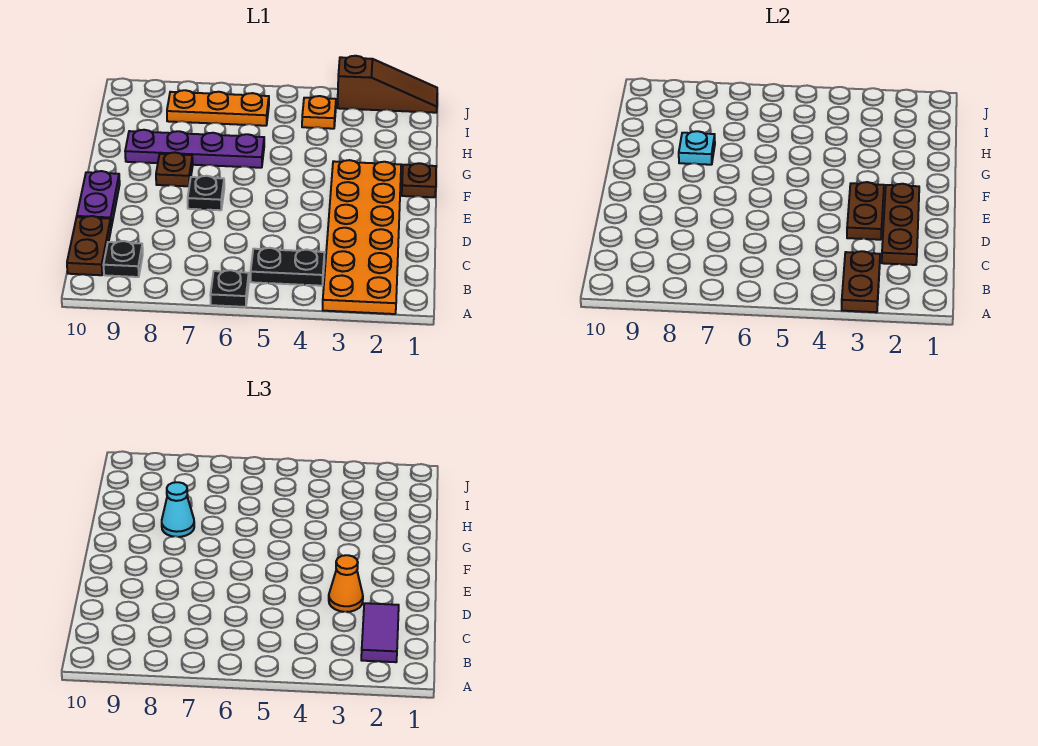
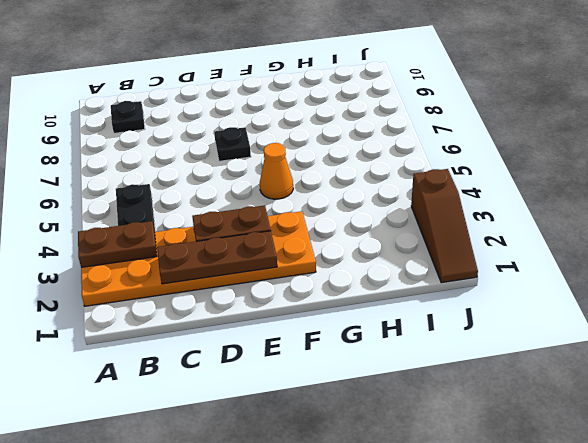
orange 1x1 cone [260,143,293,199] -> orange 1x1 cone moved to [329,555,363,612]
none -> black 1x1 plate [210,270,249,307]
none -> brown 1x2 plate [67,216,111,275]
none -> purple 1x2 plate [77,171,120,227]

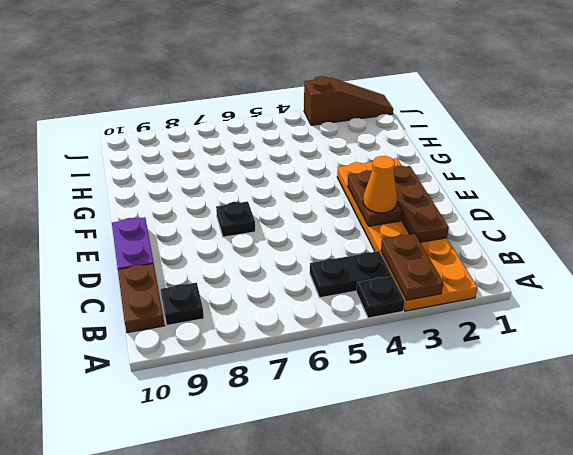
black 1x1 plate [356,276,405,318] -> black 1x1 plate moved to [210,270,249,307]
none -> brown 1x1 plate [402,163,436,197]
none -> brown 1x1 plate [156,153,193,186]
none -> purple 1x4 plate [125,130,264,168]

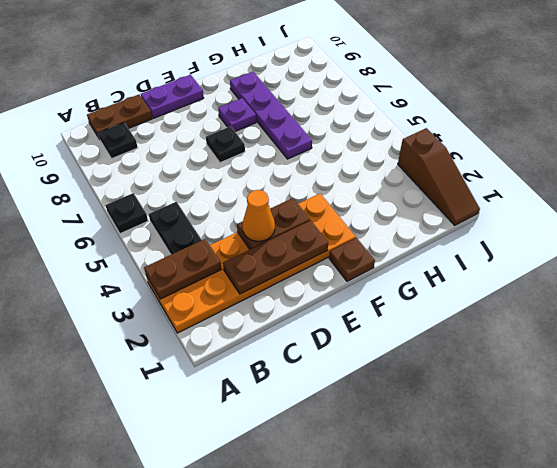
purple 1x1 plate [218,98,256,131] -> brown 1x1 plate [156,153,193,186]
none -> orange 1x1 plate [302,96,336,129]
none -> orange 1x3 plate [167,90,269,126]
none -> cyan 1x1 plate [679,131,715,165]

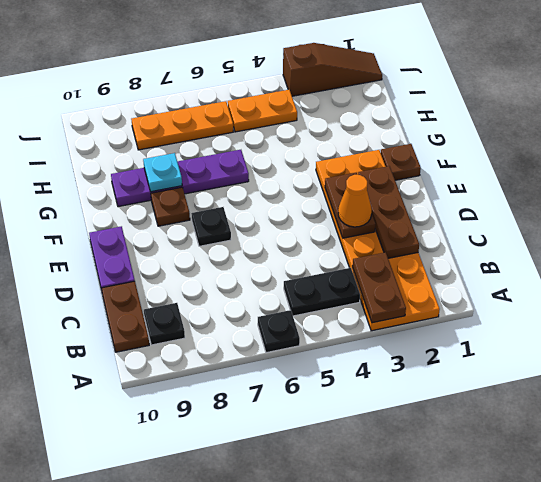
orange 1x2 plate [228,90,297,132] -> orange 1x1 plate [302,96,336,129]
none -> purple 1x2 tile [361,603,399,662]
none -> cyan 1x1 cone [162,482,194,537]

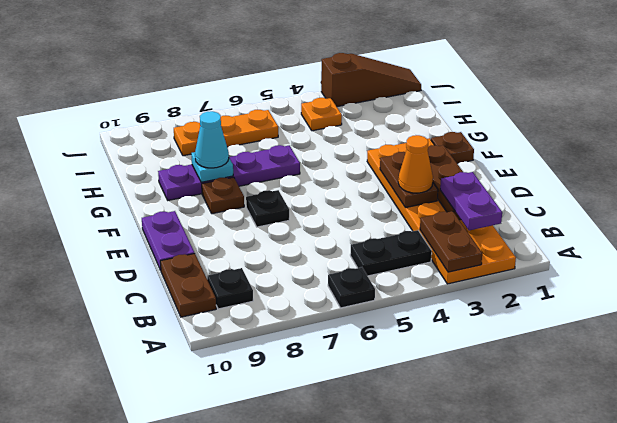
purple 1x2 plate [440,172,502,230] -> purple 1x2 tile [361,603,399,662]

